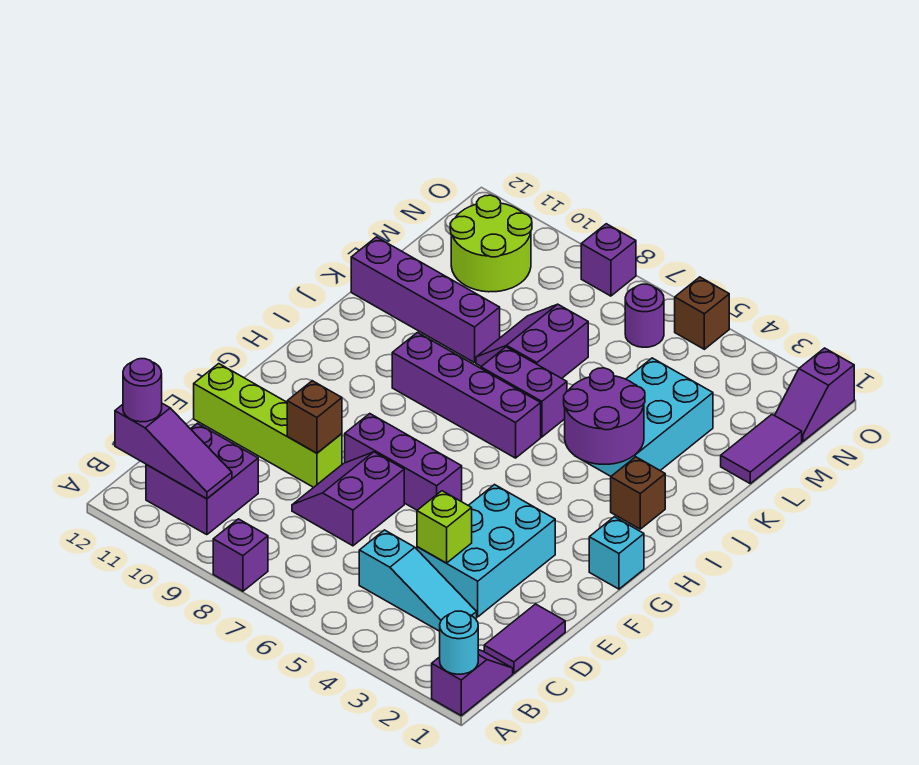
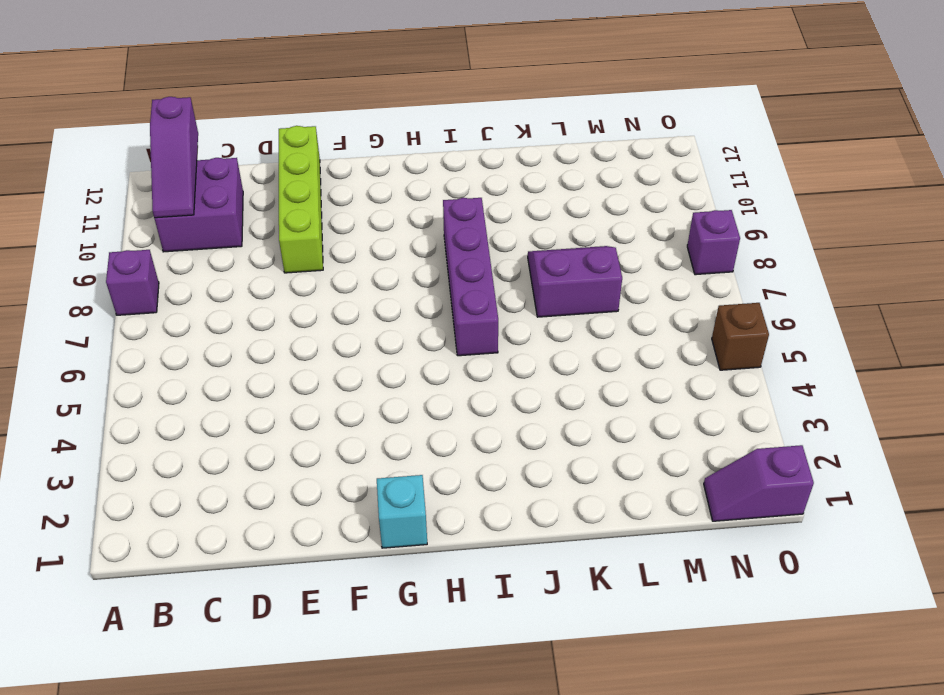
none -> purple 1x2 slope [432,650,513,715]
none -> purple 1x2 tile [484,604,565,673]
none -> cyan 1x3 slope [359,530,477,631]

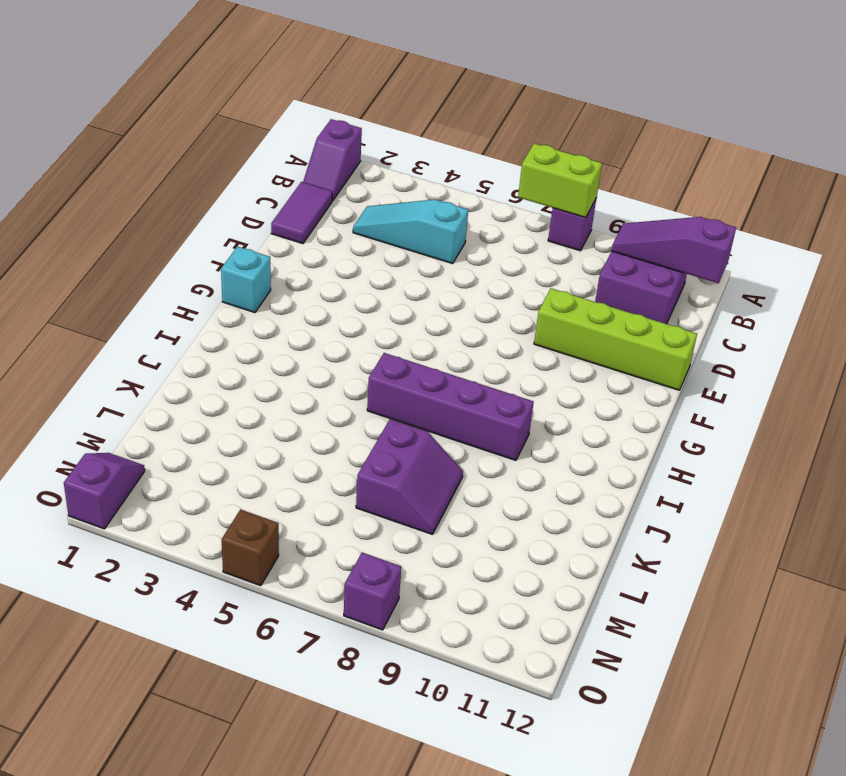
lime 1x2 brick [518,143,602,218] -> none
none -> cyan 2x3 brick [417,485,555,617]
none -> purple 2x2 slope [292,452,404,546]
none -> purple 1x3 brick [345,414,462,510]

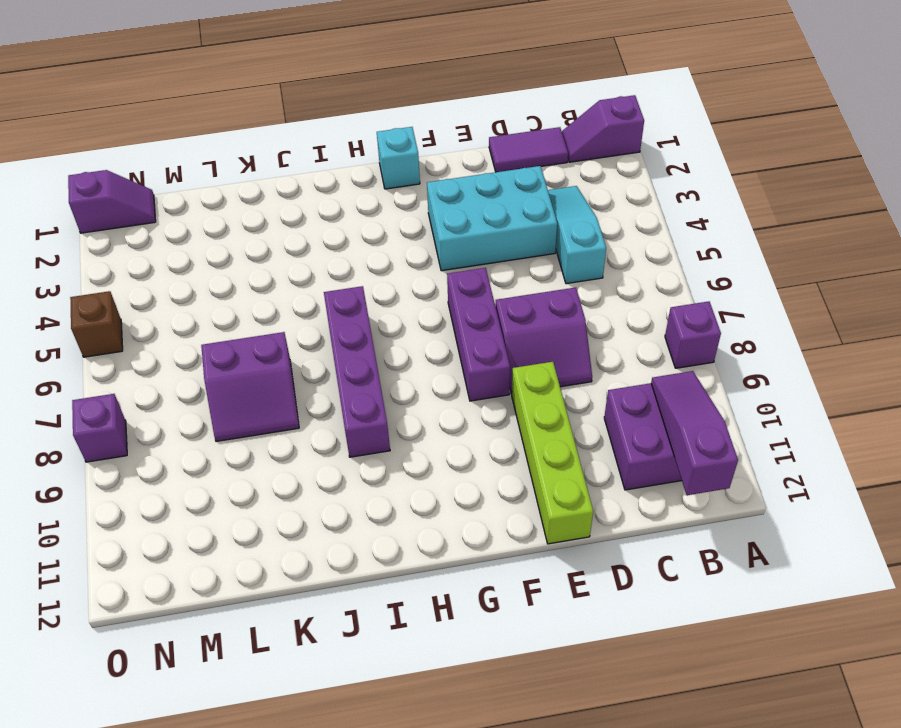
none -> brown 1x1 brick [611,457,665,529]
none -> cyan 2x3 brick [584,358,713,476]
none -> purple 1x2 brick [481,347,567,437]

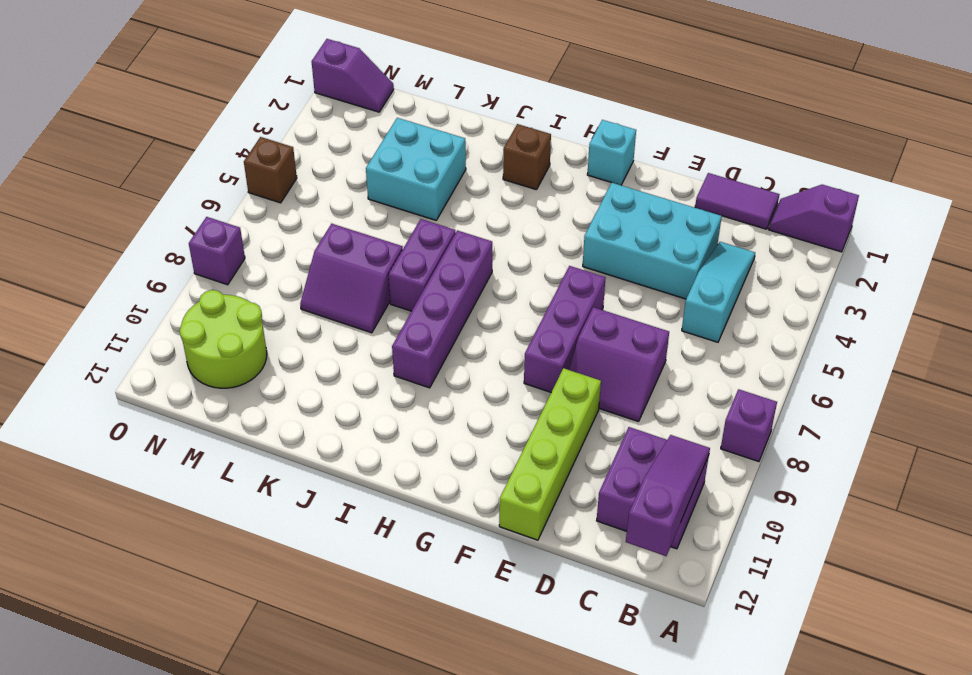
cyan 2x2 brick [366,118,466,220] -> cyan 2x3 brick [584,358,713,476]
none -> purple 1x4 brick [351,237,500,363]
none -> purple 1x2 tile [721,414,802,484]
none -> purple 1x1 round brick [625,284,664,347]

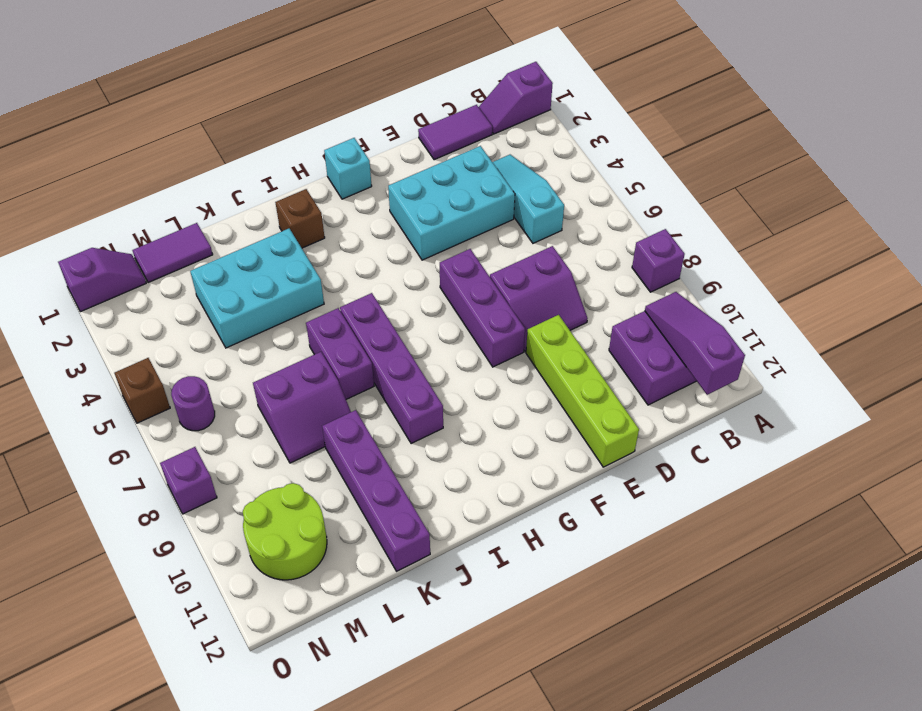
none -> cyan 1x1 round brick [440,611,478,674]
none -> lime 1x1 brick [417,491,472,563]
none -> brown 1x1 brick [287,381,342,453]

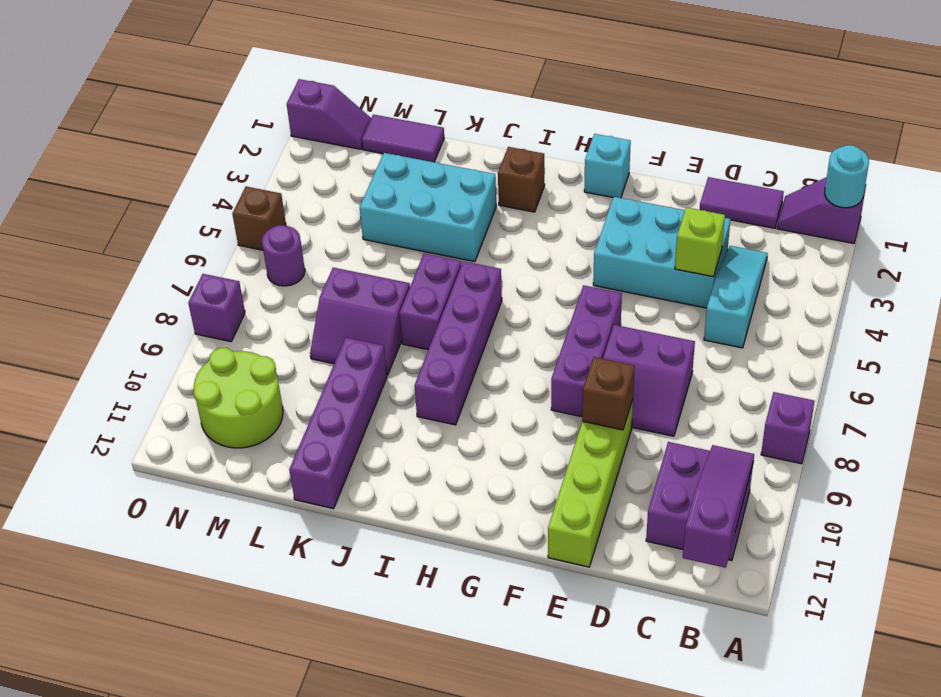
none -> purple 2x2 round brick [564,368,645,464]
none -> purple 1x1 round brick [123,359,162,422]

